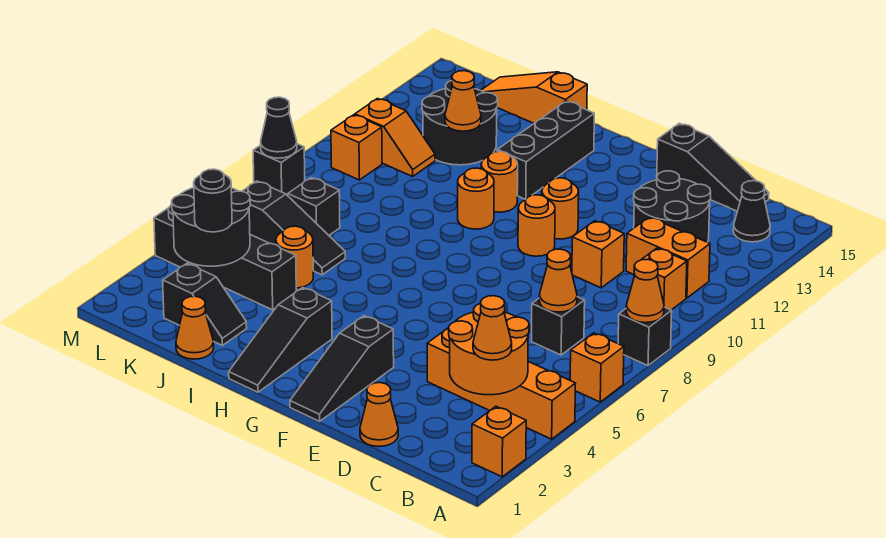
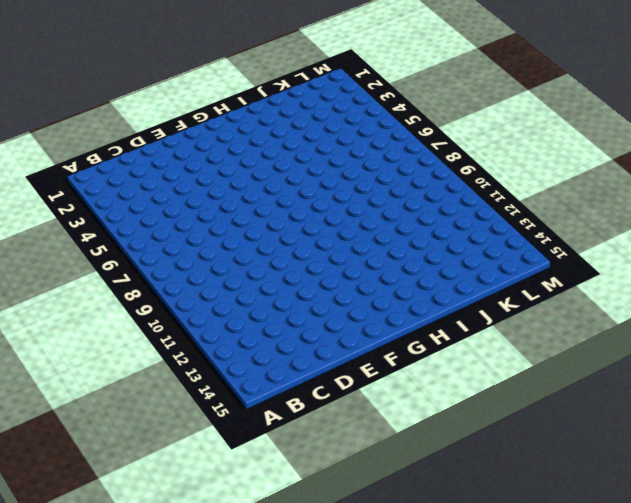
none -> orange 1x1 brick [472,406,526,477]
none -> orange 1x4 brick [427,328,576,439]
none -> orange 1x1 brick [570,333,624,402]
none -> black 1x1 brick [618,307,672,365]

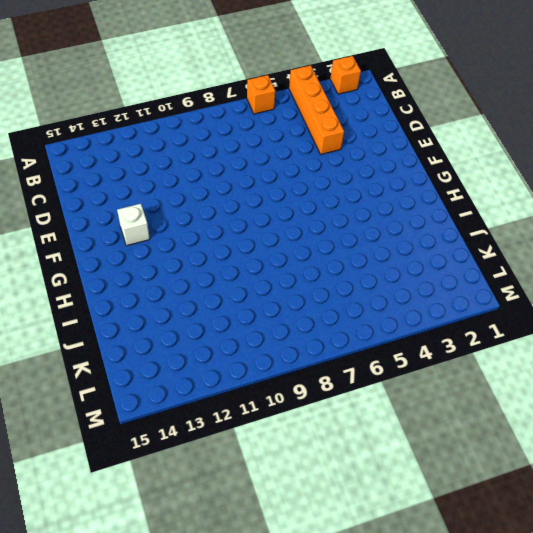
white 1x1 brick [117,204,150,246] -> none
none -> black 1x1 brick [618,307,672,365]
none -> orange 1x1 brick [634,248,687,310]
none -> orange 1x2 brick [626,217,710,298]
none -> black 1x1 cone [733,181,770,242]

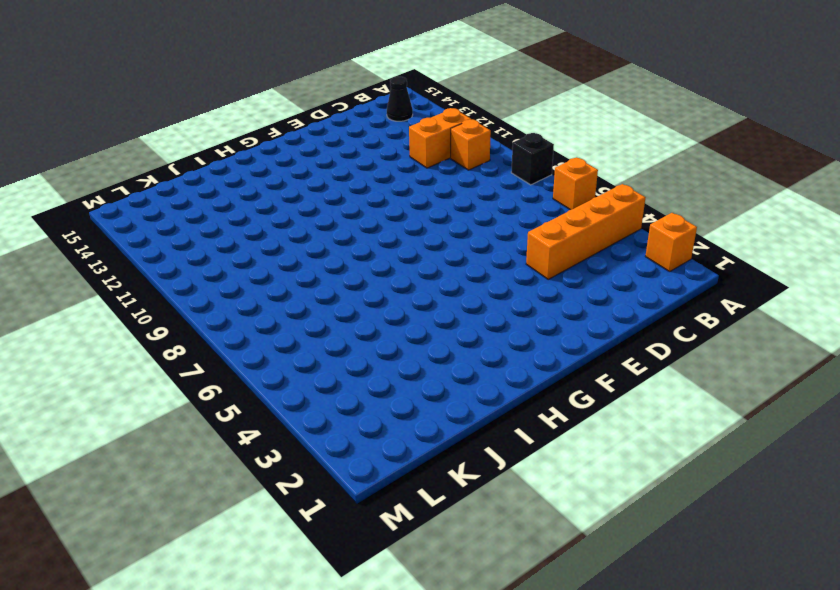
none -> black 1x1 brick [531,297,585,355]
none -> black 2x2 round brick [634,171,711,242]
none -> black 1x3 slope [657,124,769,211]
none -> orange 1x1 cone [360,383,398,446]

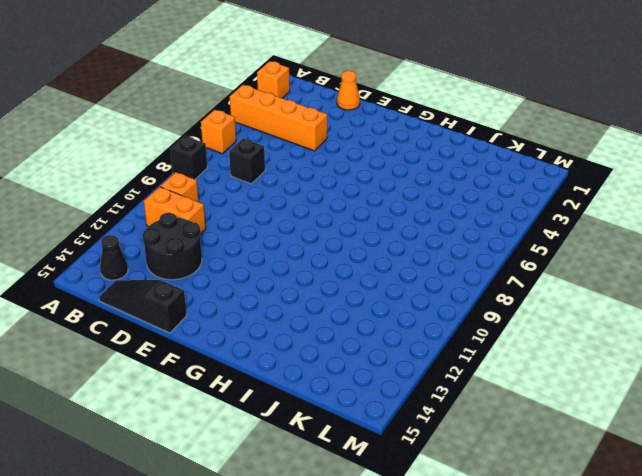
none -> orange 1x1 brick [572,221,624,288]
none -> black 1x3 slope [290,316,394,421]
none -> orange 1x1 round brick [518,195,555,256]
none -> orange 1x1 round brick [542,178,579,239]

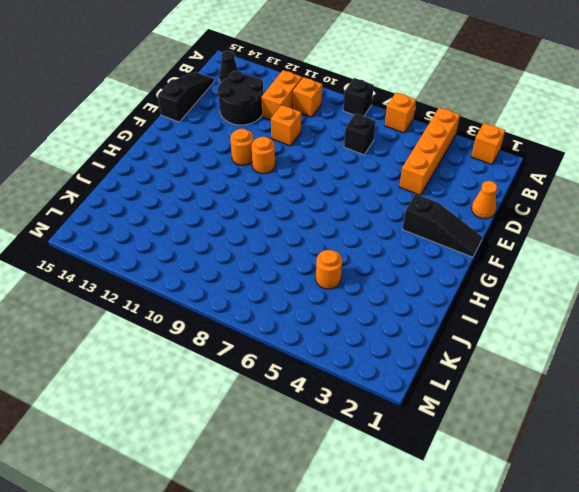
none -> black 1x3 slope [229,288,332,392]
none -> orange 1x1 round brick [458,168,494,229]
none -> orange 1x1 round brick [481,151,518,212]
none -> black 1x3 brick [497,101,594,199]

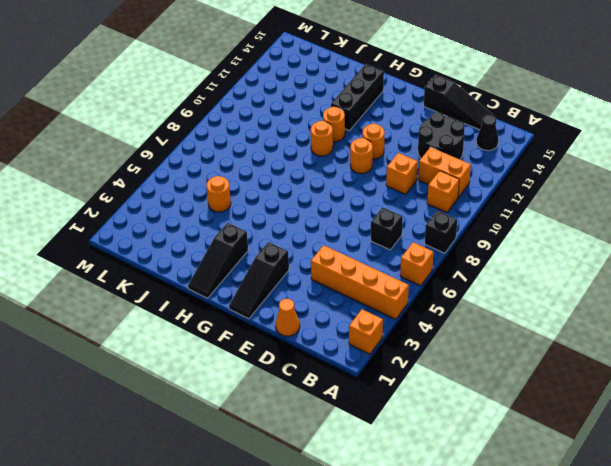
none -> orange 1x3 slope [481,72,587,123]
none -> orange 1x1 cone [176,296,214,359]
none -> black 1x2 slope [163,264,247,345]
none -> black 1x4 brick [154,205,296,310]

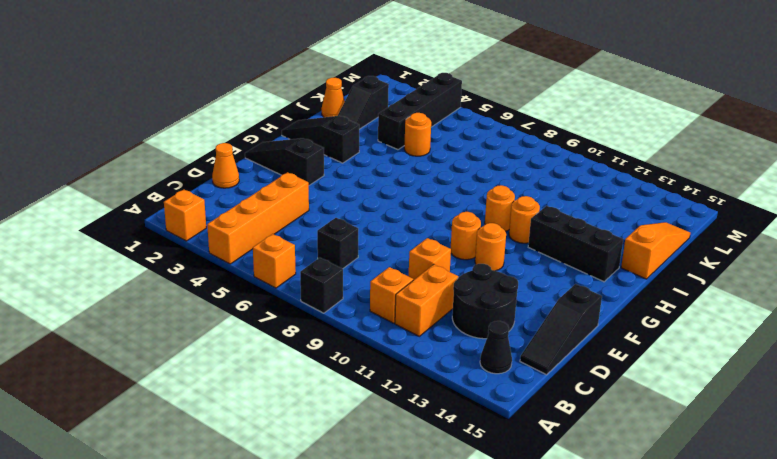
none -> black 1x3 slope [242,181,345,275]
none -> black 2x2 round brick [422,81,498,165]
none -> black 1x1 brick [288,178,340,235]
none -> orange 1x2 slope [355,99,435,176]

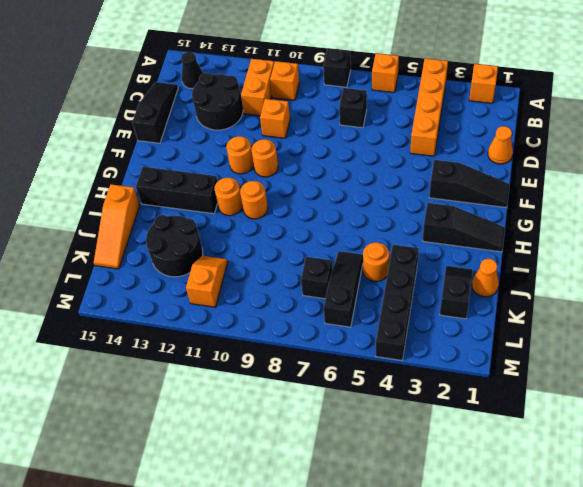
none -> orange 1x1 brick [331,115,382,180]
none -> black 1x1 brick [253,144,305,196]
none -> orange 1x1 cone [626,259,664,323]
none -> orange 2x2 round brick [449,303,529,395]

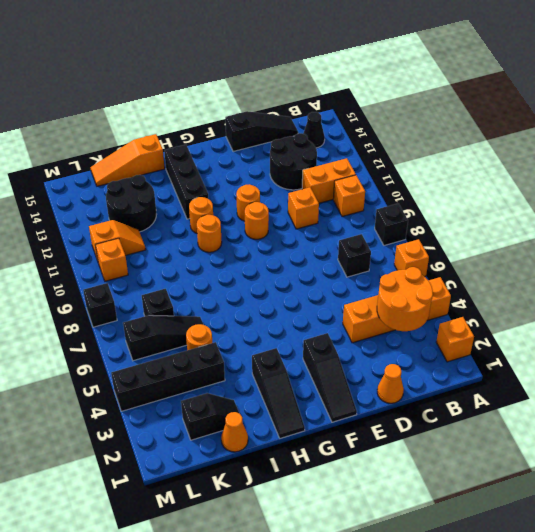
none -> orange 1x1 cone [626,259,664,323]
none -> orange 1x1 cone [539,249,577,312]
none -> orange 1x1 cone [445,71,481,131]
none -> black 2x2 round brick [172,188,250,266]

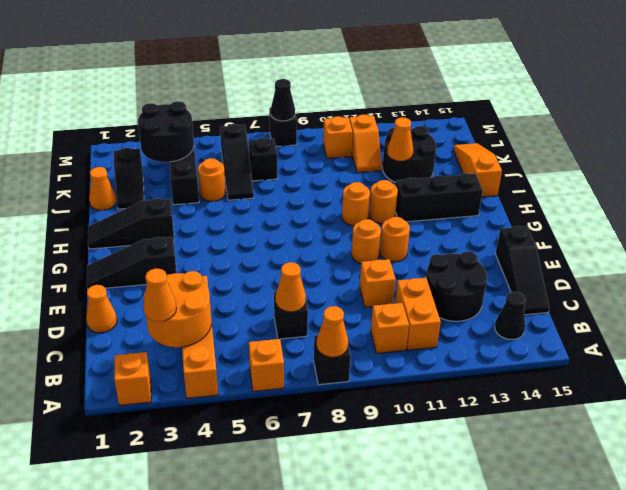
none -> black 1x1 round brick [194,169,232,232]

